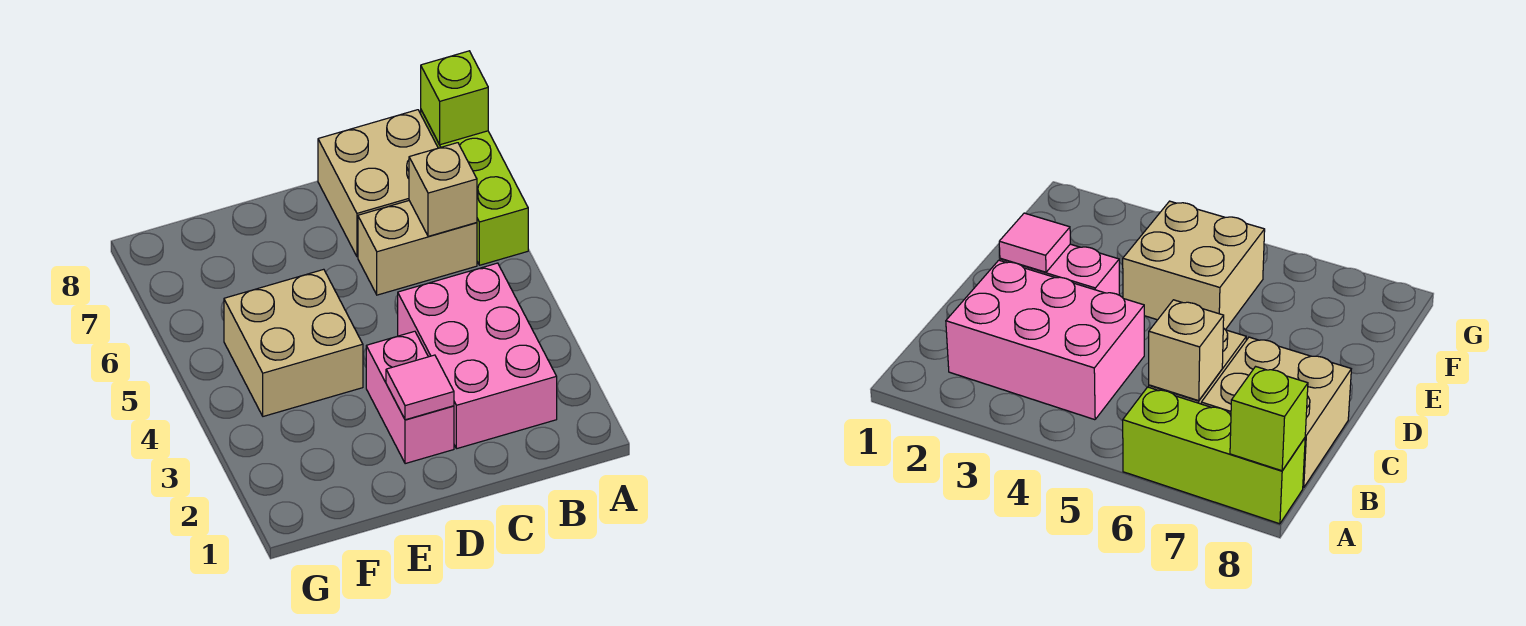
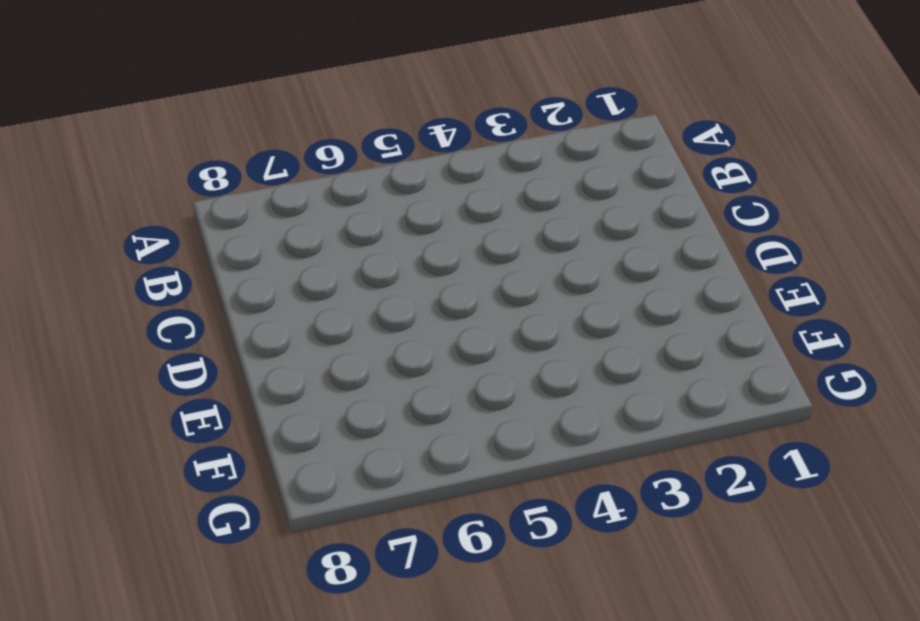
none -> lime 1x3 brick [421,110,528,265]
none -> pink 2x3 brick [398,263,557,449]

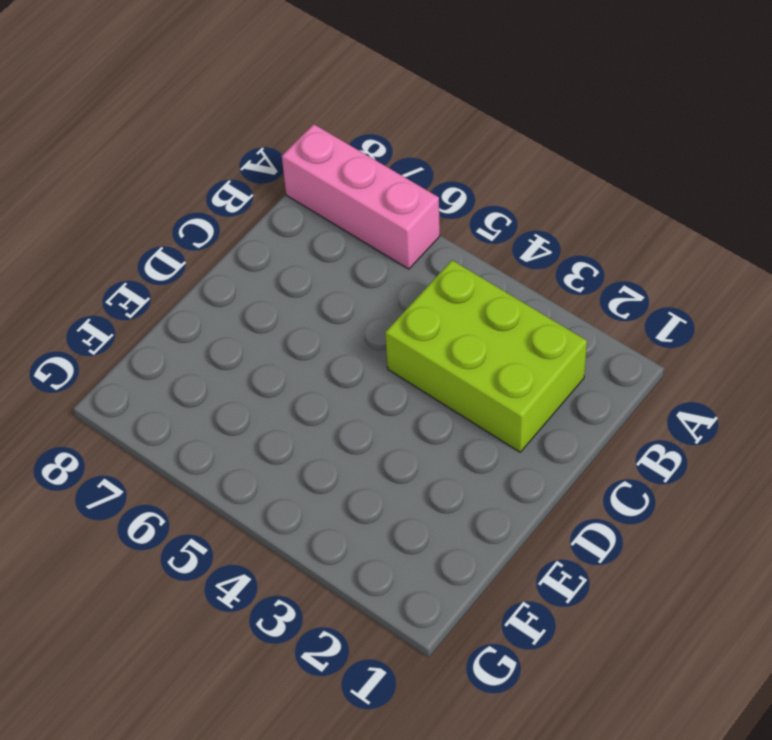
pink 1x3 brick [282,124,440,269] -> lime 1x3 brick [421,110,528,265]
lime 2x3 brick [385,260,587,452] -> pink 2x3 brick [398,263,557,449]
none -> tan 1x2 brick [358,201,477,295]
none -> tan 2x2 brick [318,110,438,257]

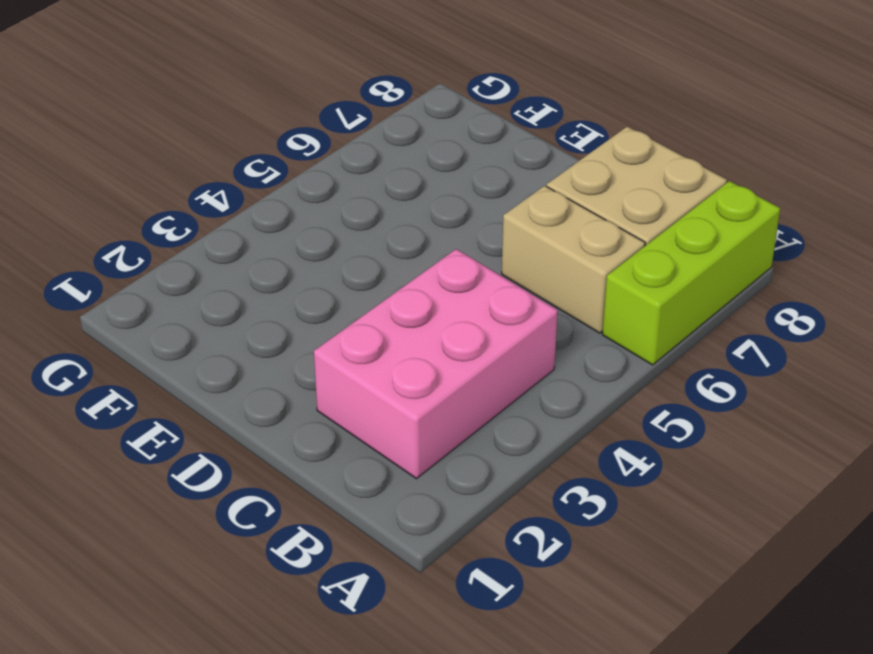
none -> pink 1x2 brick [366,331,454,464]
none -> tan 2x2 brick [224,269,363,416]

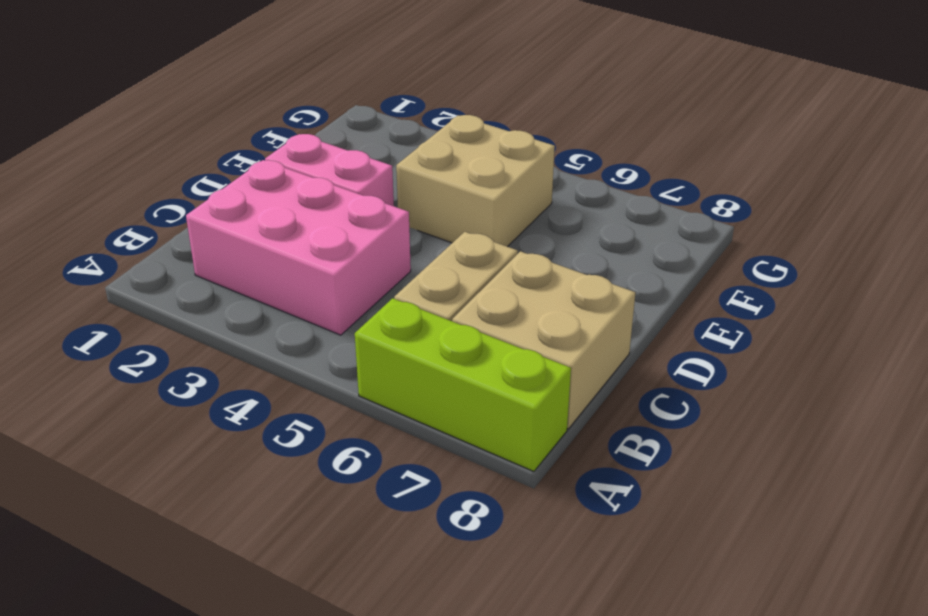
none -> lime 1x1 brick [421,51,488,145]
none -> tan 1x1 brick [409,143,477,236]

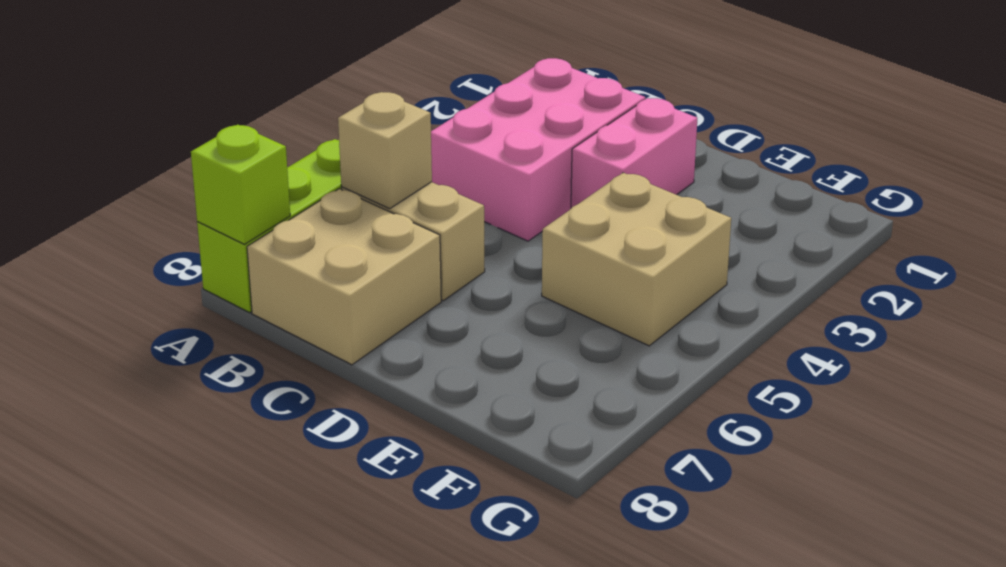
none -> pink 1x1 tile [386,355,454,420]

